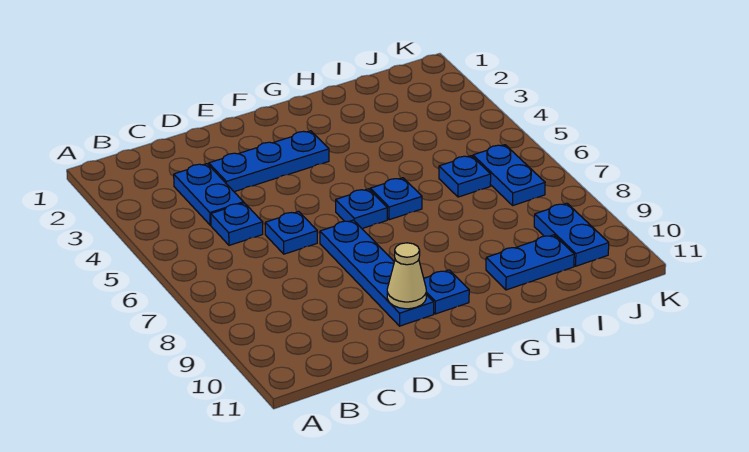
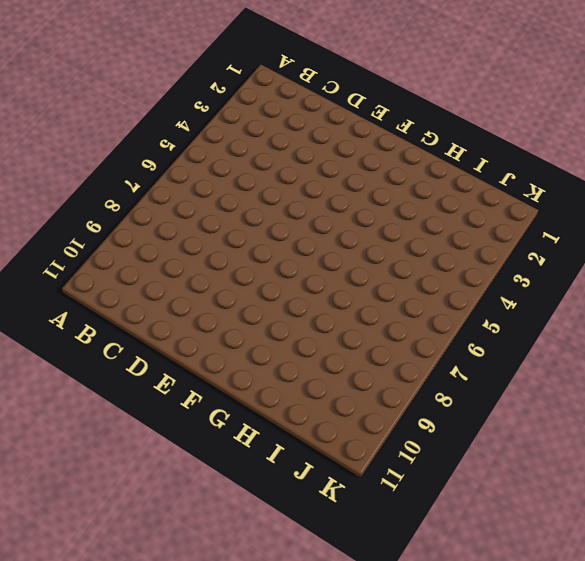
none -> blue 1x2 plate [174,164,244,225]
none -> blue 1x1 plate [211,203,263,245]
none -> blue 1x3 plate [209,131,329,192]

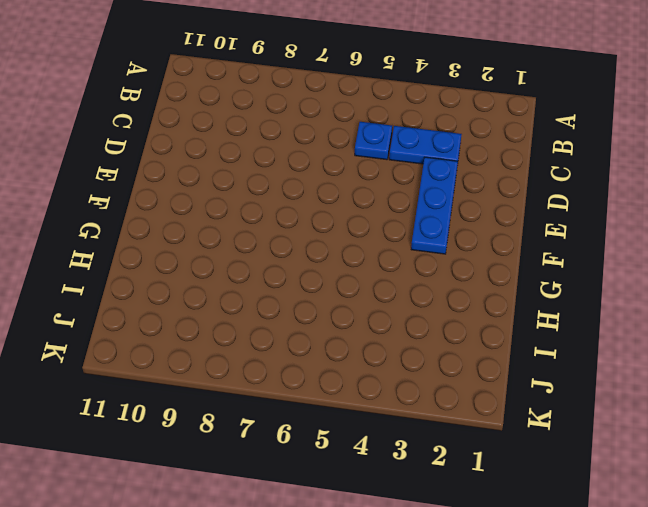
none -> blue 1x1 plate [265,211,317,254]
none -> blue 1x4 plate [320,220,434,326]
none -> blue 1x1 plate [336,189,387,229]

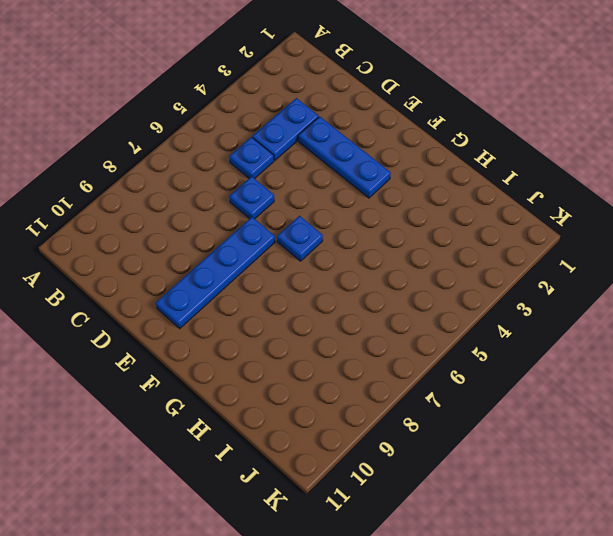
none -> blue 1x1 plate [424,270,469,314]
none -> blue 1x1 plate [370,178,422,220]
none -> blue 1x2 plate [486,235,574,290]

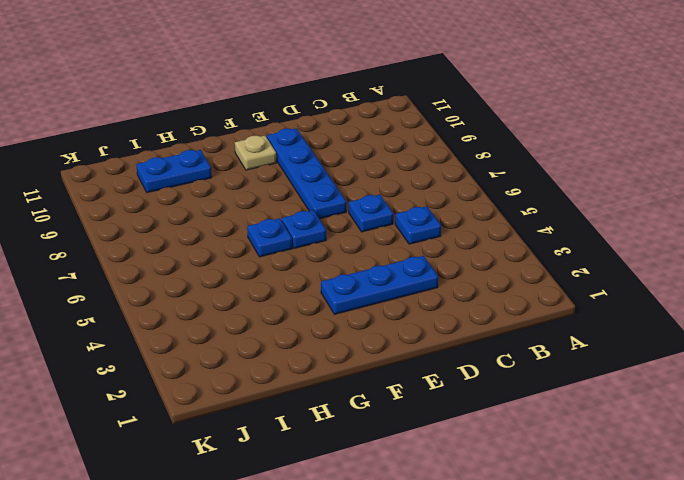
tan 1x1 plate [235,136,276,170] -> blue 1x1 plate [424,270,469,314]
none -> blue 1x2 plate [174,164,244,225]
none -> blue 1x1 plate [439,156,491,197]
none -> blue 1x2 plate [473,145,545,205]

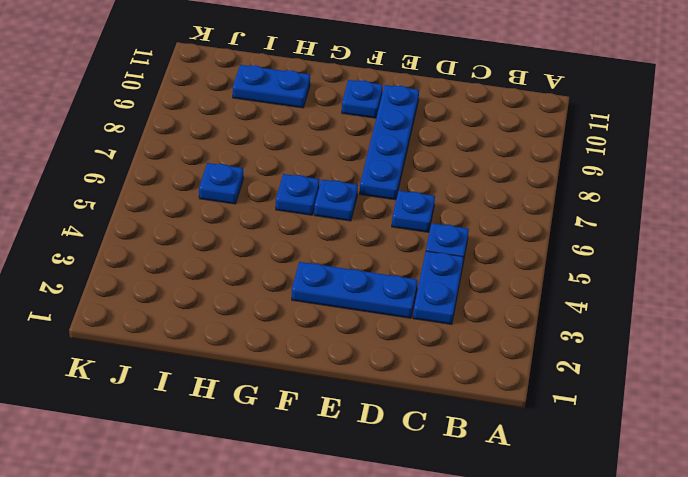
none -> blue 1x2 plate [473,145,545,205]
none -> blue 1x2 plate [534,203,609,266]
none -> tan 1x1 cone [387,243,426,309]

